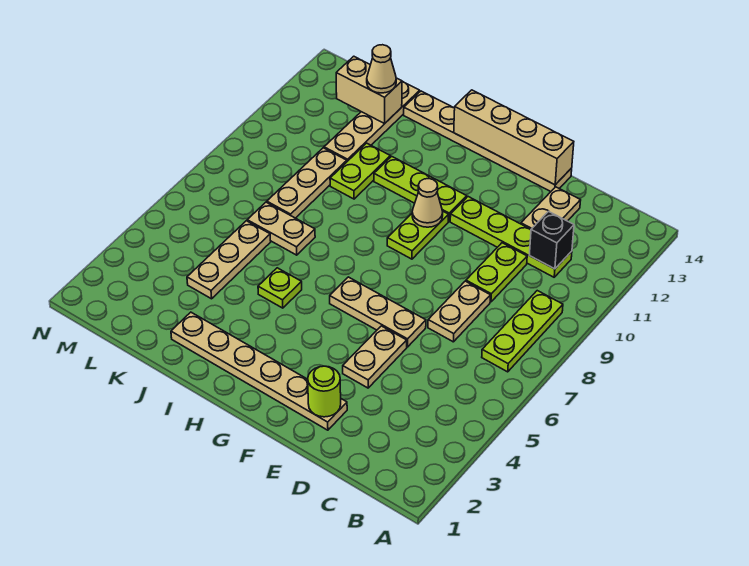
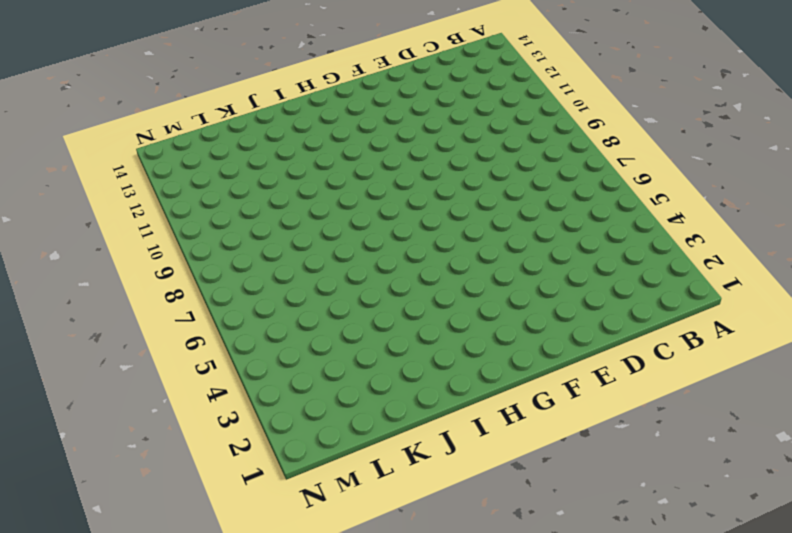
none -> lime 1x3 plate [482,291,563,372]
none -> lime 1x4 plate [450,197,572,277]
none -> tan 1x2 plate [428,281,491,342]

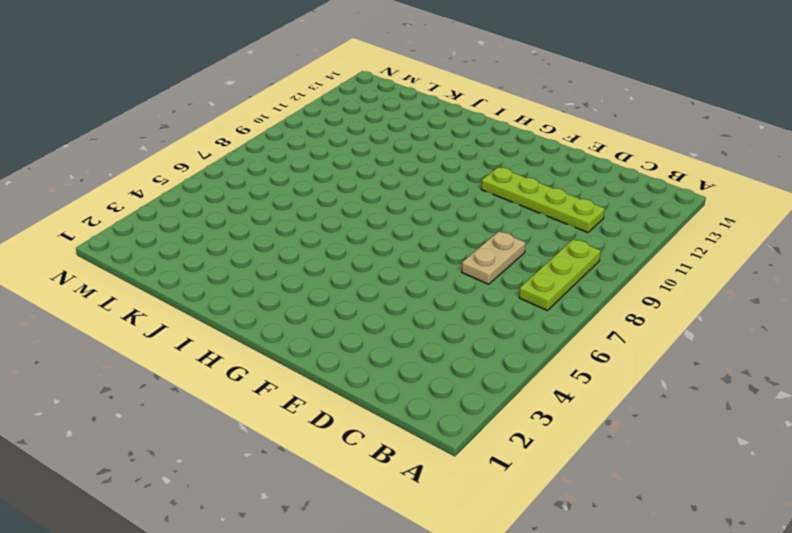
none -> lime 1x2 plate [466,243,527,302]
none -> tan 1x2 plate [521,187,581,229]
none -> tan 1x6 plate [171,312,347,430]

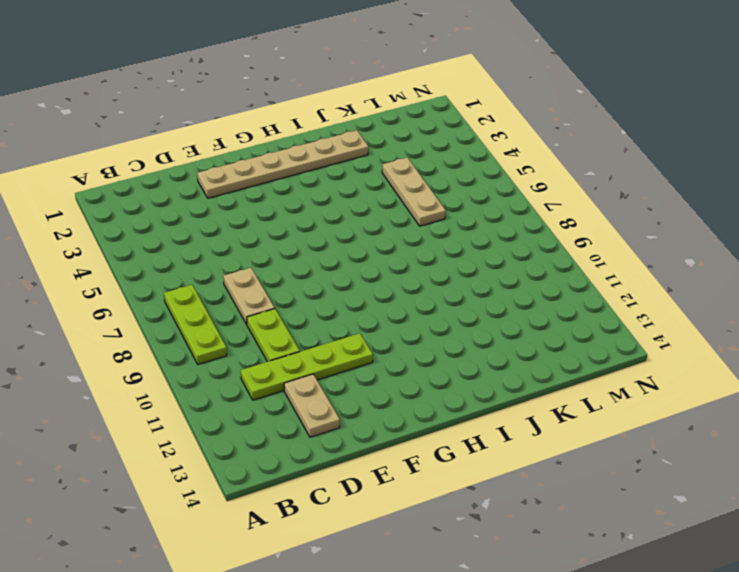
none -> tan 1x2 plate [343,326,407,388]
none -> tan 1x3 plate [330,277,426,347]
none -> tan 1x6 plate [404,91,572,192]

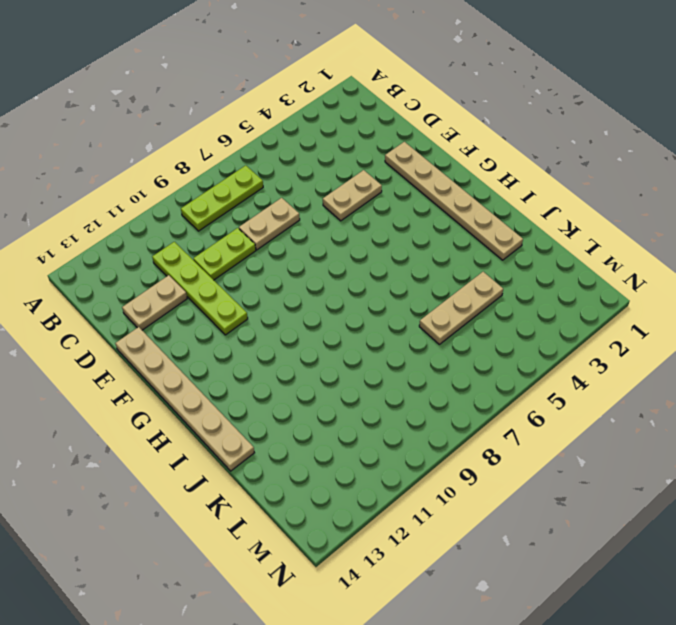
none -> tan 1x3 plate [330,277,426,347]
none -> lime 1x2 plate [387,212,448,259]
none -> lime 1x3 plate [374,156,467,221]

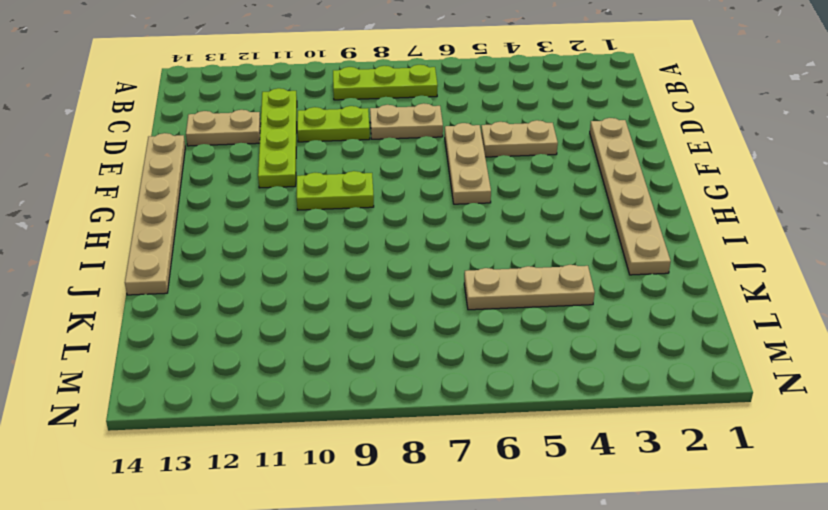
none -> lime 1x3 plate [374,156,467,221]
none -> lime 1x1 plate [258,268,302,308]
none -> tan 1x2 plate [247,202,315,255]

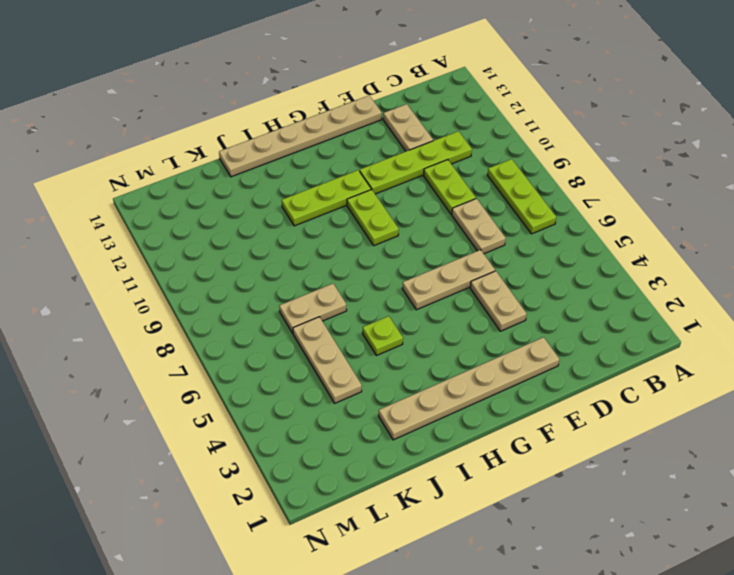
none -> lime 1x2 plate [330,143,390,199]
none -> tan 1x3 plate [267,148,347,218]
none -> tan 1x4 plate [324,81,420,161]

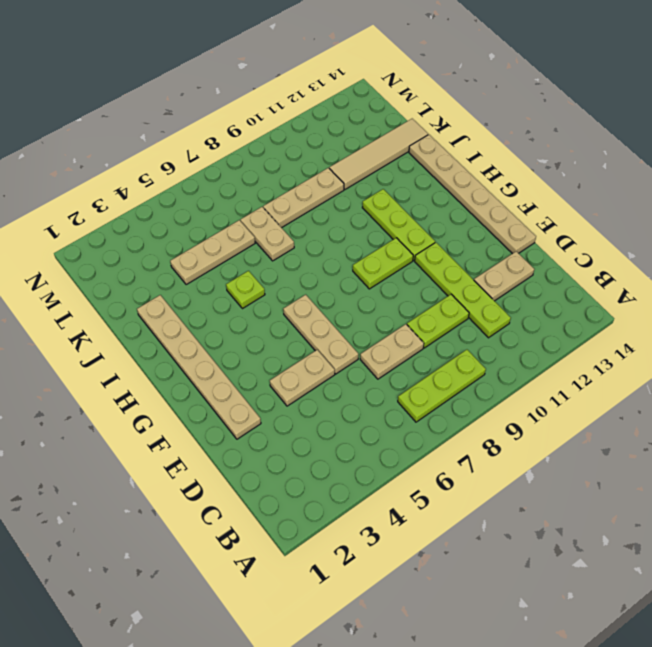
tan 1x4 tile [329,119,428,189] -> tan 1x4 plate [324,81,420,161]
none -> lime 1x2 plate [330,143,390,199]
none -> black 1x1 brick [529,211,574,269]
none -> lime 1x1 round brick [308,366,341,417]

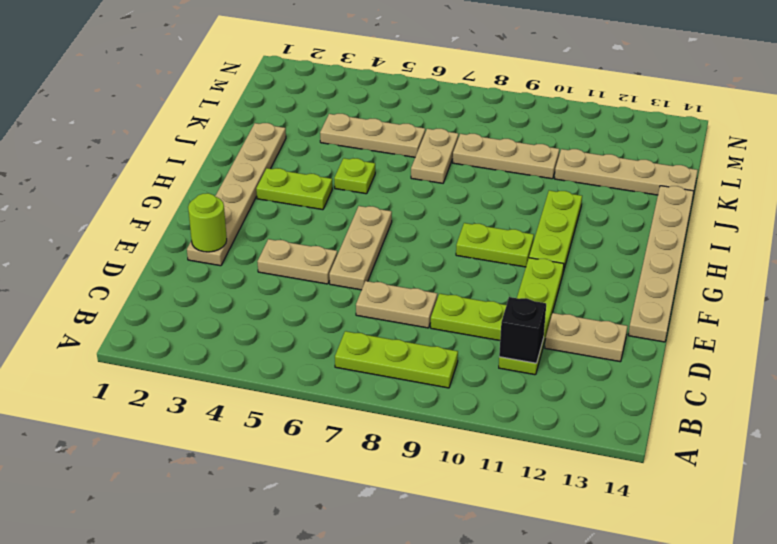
lime 1x2 plate [256,168,332,210] -> lime 1x2 plate moved to [330,143,390,199]
none -> tan 1x4 brick [454,90,574,185]
none -> tan 1x1 cone [412,179,443,227]
none -> tan 1x2 brick [336,56,402,124]

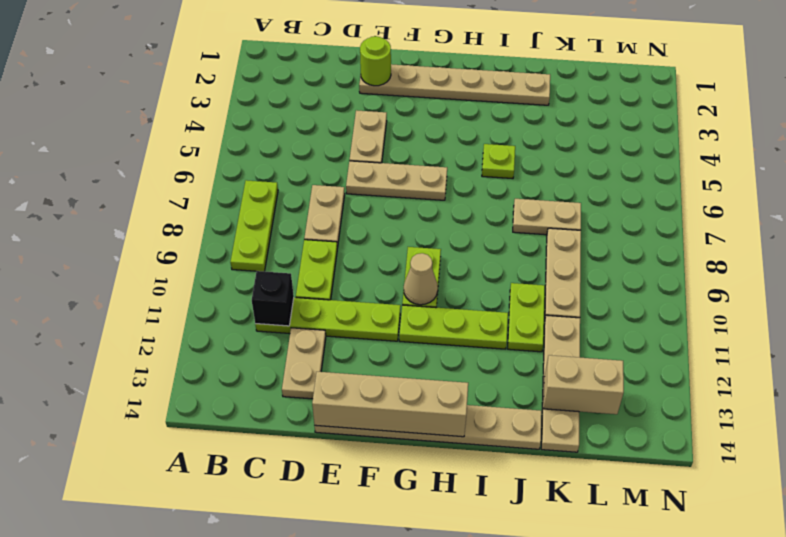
none -> tan 1x3 plate [187,221,271,299]
none -> tan 1x1 cone [367,45,396,93]

